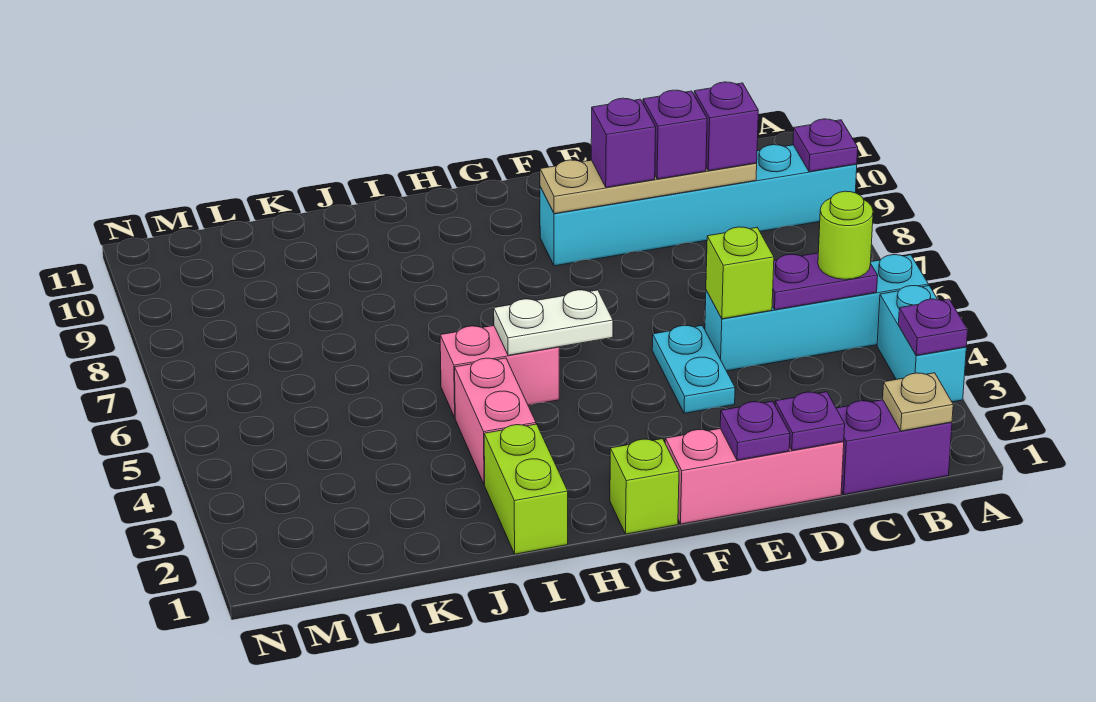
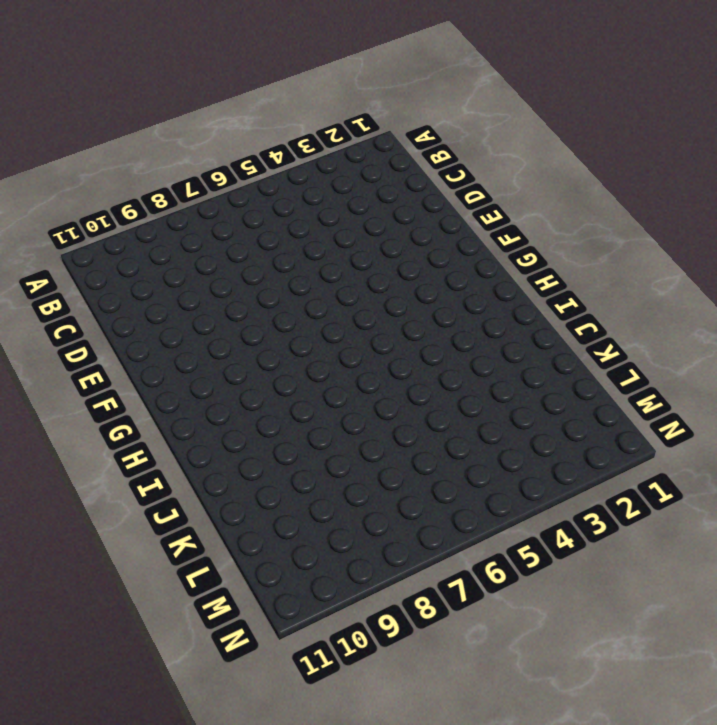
none -> cyan 1x2 brick [877,286,966,402]
none -> cyan 1x4 brick [705,255,929,371]
none -> cyan 1x6 brick [540,145,857,266]

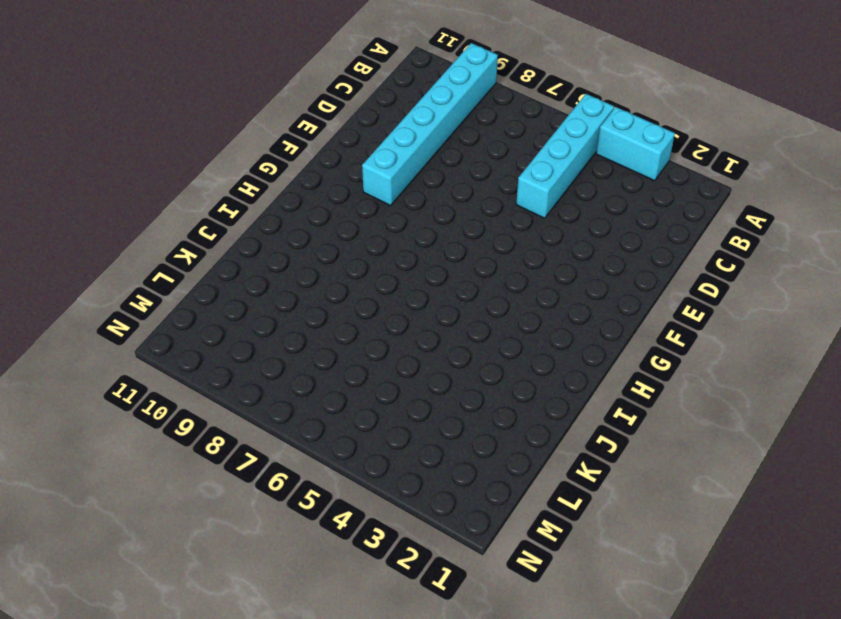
none -> purple 1x2 brick [836,400,952,495]
none -> pink 1x3 brick [665,429,844,524]
none -> cyan 1x2 plate [652,325,735,413]

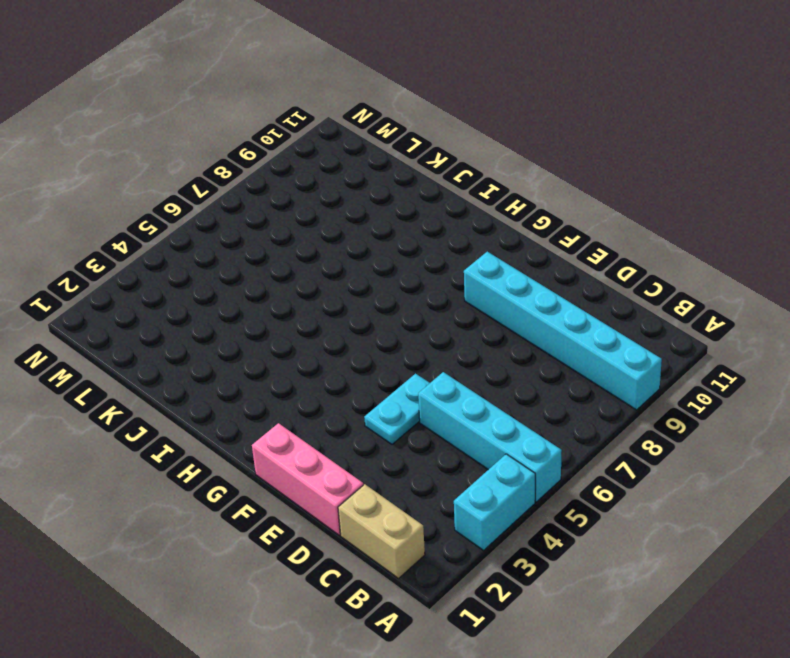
tan 1x2 brick [338,484,425,578] -> purple 1x2 brick [836,400,952,495]
none -> lime 1x1 brick [610,439,679,534]
none -> pink 1x2 brick [440,326,559,417]
none -> lime 1x2 brick [484,424,568,554]

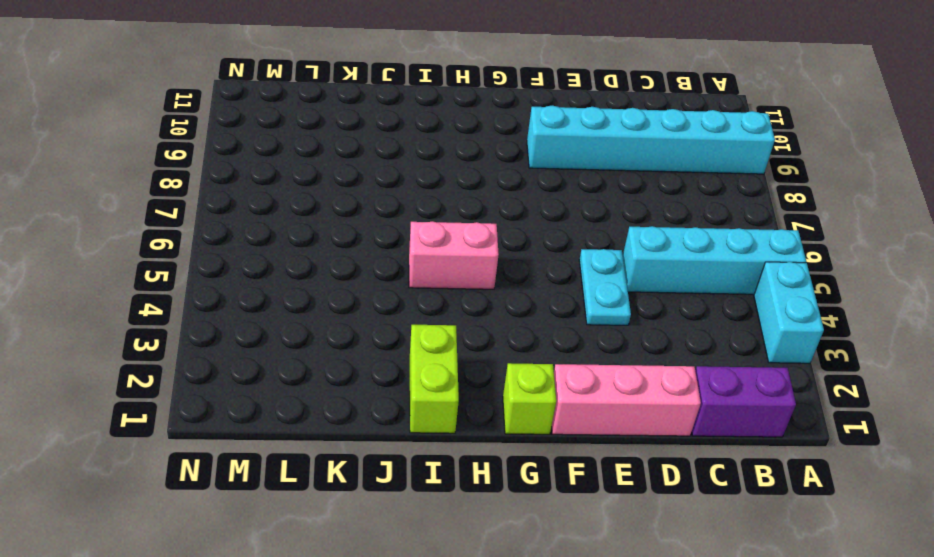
none -> pink 1x2 brick [455,358,536,485]
none -> purple 1x1 plate [898,299,968,355]
none -> purple 1x1 plate [793,119,858,172]

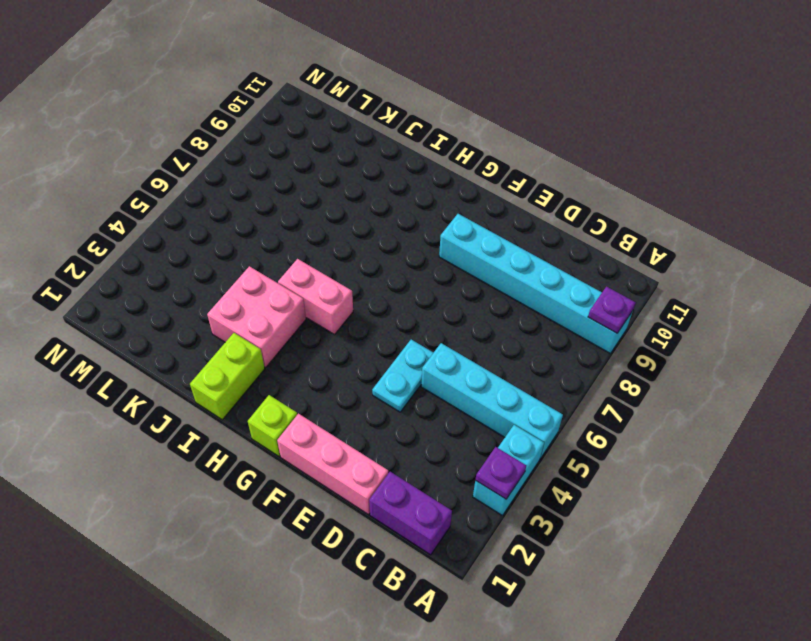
pink 2x2 brick [207,266,306,367] -> pink 1x2 brick [455,358,536,485]
none -> tan 1x1 plate [883,373,953,431]
none -> purple 1x2 plate [772,253,878,310]
none -> tan 1x4 plate [540,160,757,214]

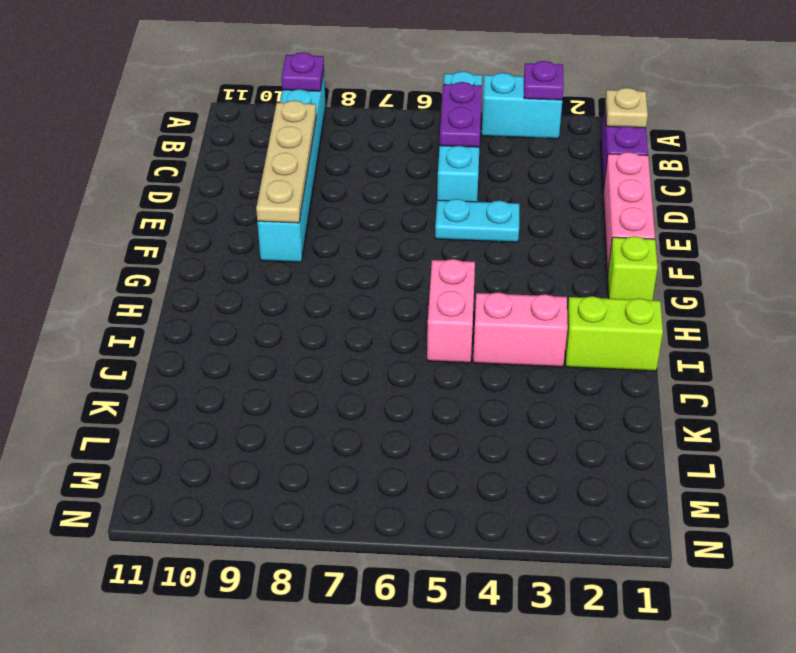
none -> purple 1x1 plate [775,392,845,450]
none -> lime 1x1 brick [706,227,774,319]
none -> purple 1x1 plate [720,401,790,460]

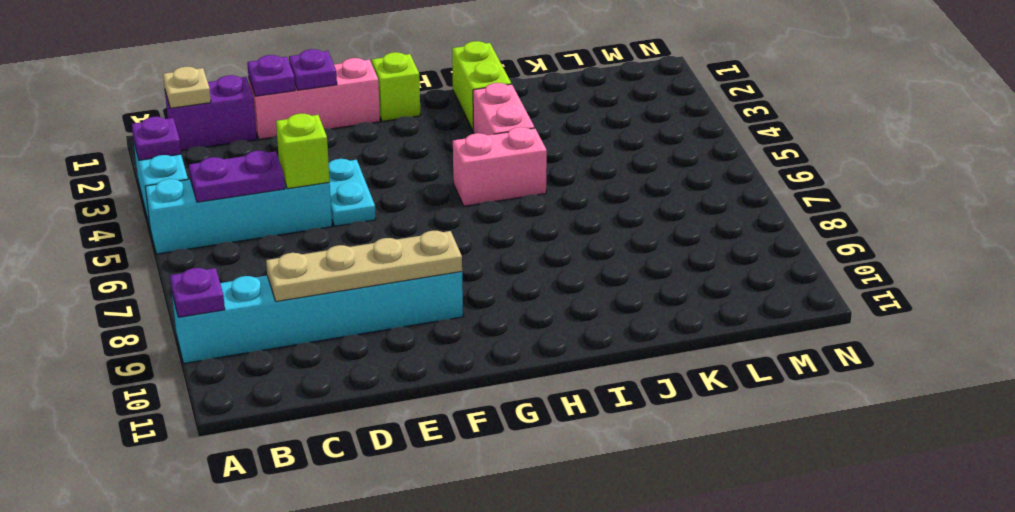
none -> white 1x2 plate [494,290,613,355]
none -> lime 1x1 round brick [818,191,873,279]
none -> purple 1x1 brick [694,82,758,171]

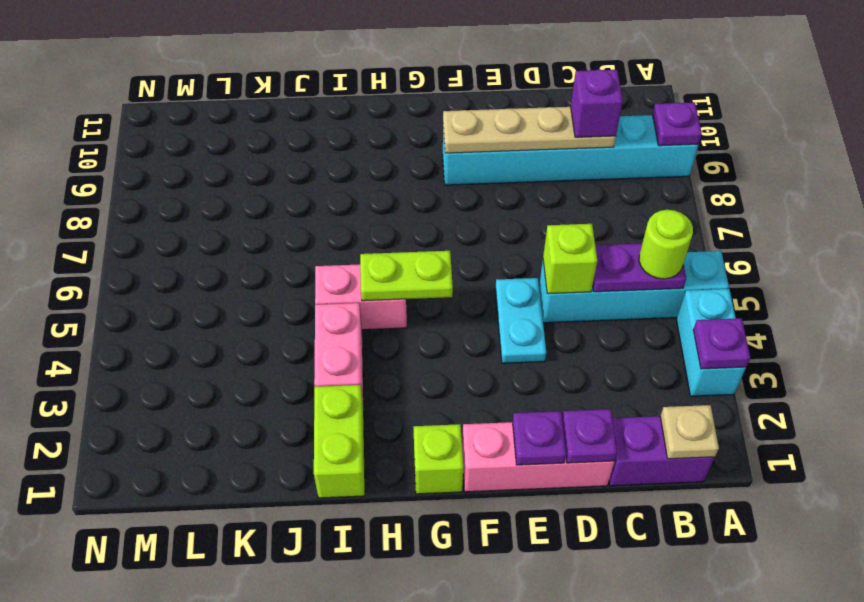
lime 1x2 plate [360,251,453,301] -> white 1x2 plate [494,290,613,355]
none -> purple 1x1 brick [643,90,707,179]
none -> purple 1x1 brick [591,98,656,187]

